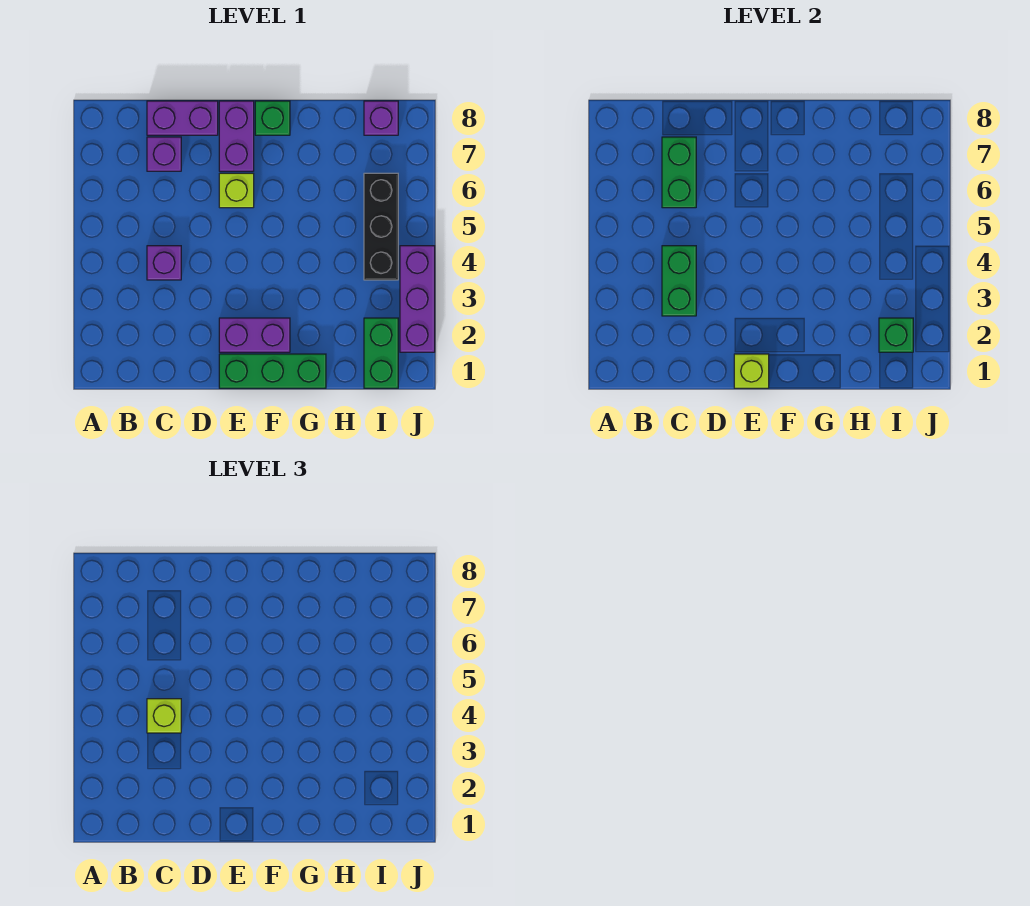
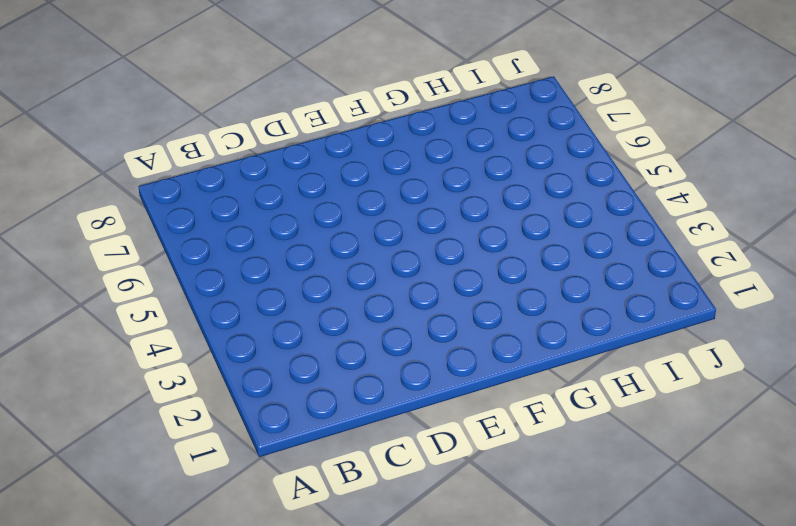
none -> purple 1x1 brick [147,246,181,280]
none -> purple 1x1 brick [147,137,181,171]
none -> purple 1x2 brick [147,101,218,135]

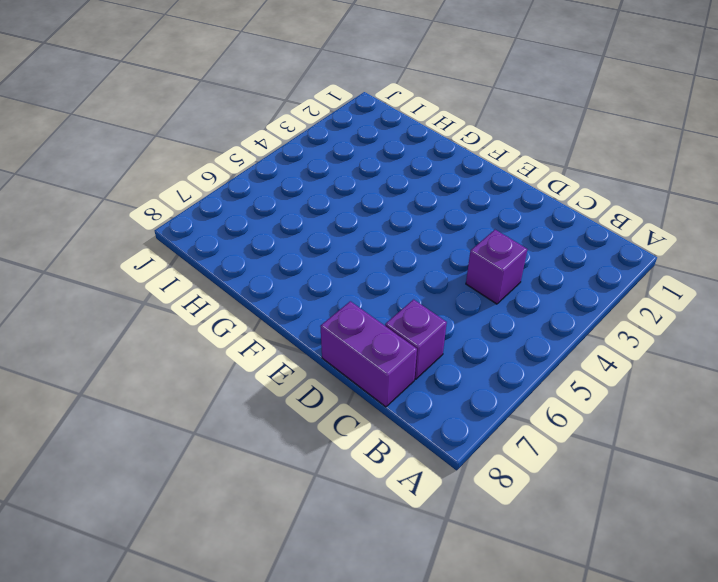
none -> green 1x3 brick [219,354,326,388]
none -> purple 1x2 brick [219,318,290,352]
none -> lime 1x1 brick [219,173,254,208]

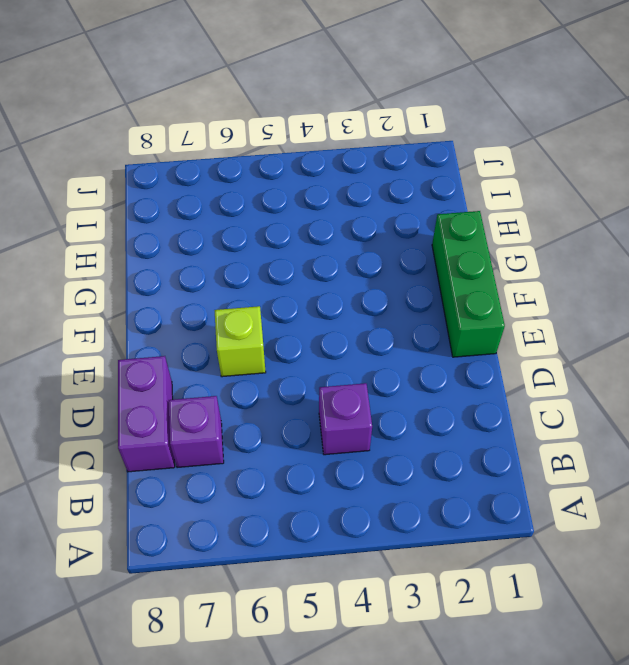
none -> purple 1x2 brick [219,318,290,352]
none -> purple 1x2 brick [219,101,254,171]
none -> green 1x1 brick [255,101,290,135]

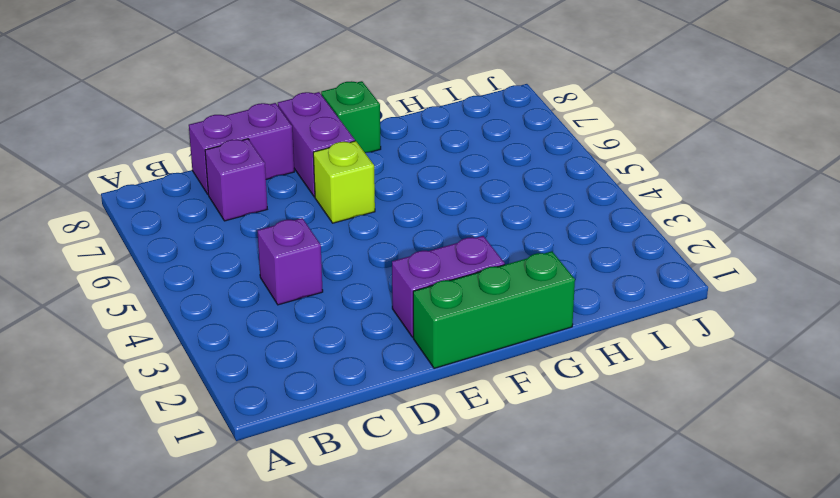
none -> green 1x2 brick [364,318,398,388]
none -> black 1x3 brick [364,173,398,280]
none -> purple 1x1 brick [364,101,398,135]

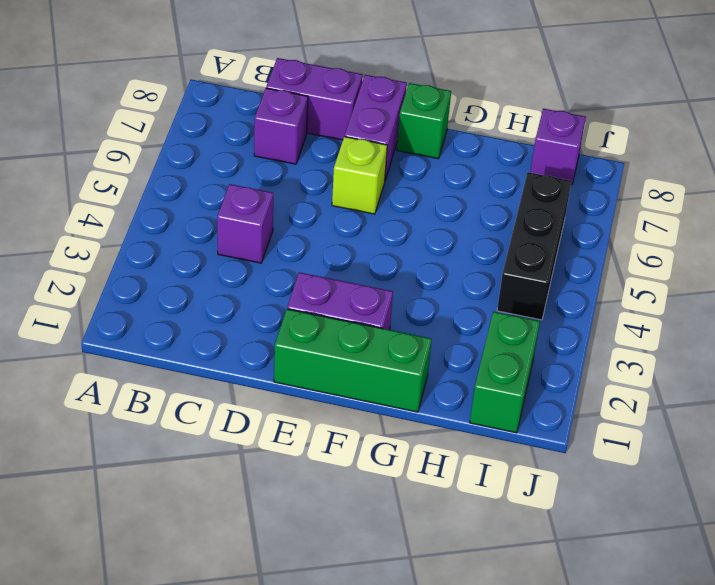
none -> purple 1x3 brick [400,246,435,352]
none -> green 1x2 brick [662,246,696,316]
none -> green 1x2 brick [662,137,696,208]

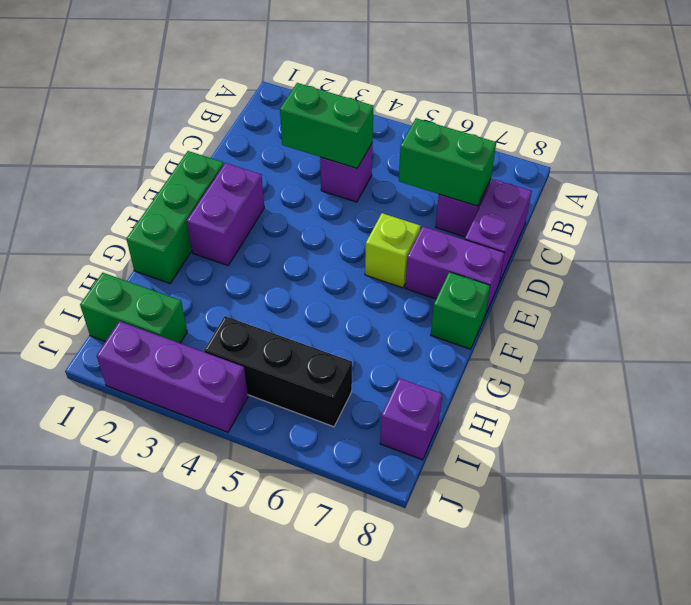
none -> lime 1x1 brick [734,354,769,388]
none -> green 1x1 brick [879,318,913,352]
none -> lime 1x1 brick [147,699,181,733]

